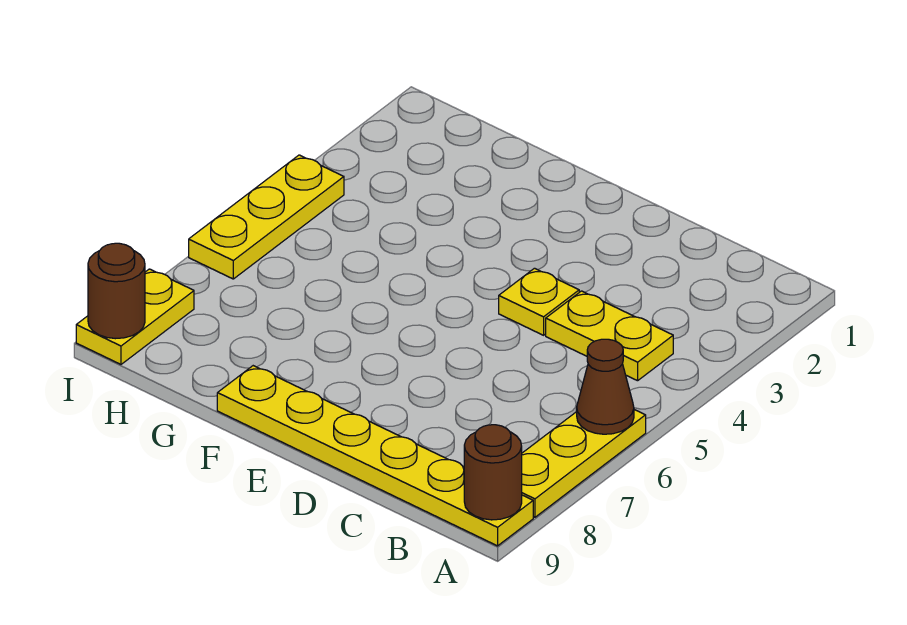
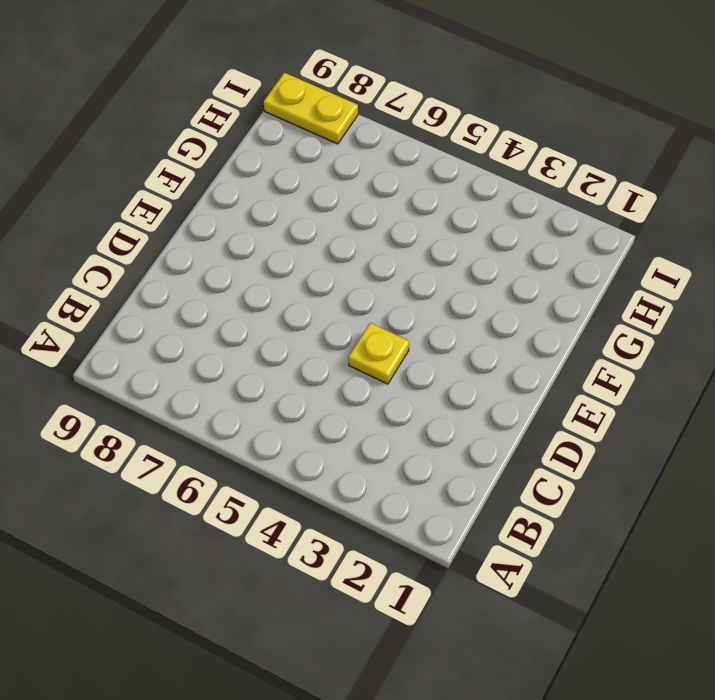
none -> yellow 1x3 plate [522,410,646,517]
none -> yellow 1x6 plate [217,366,533,546]

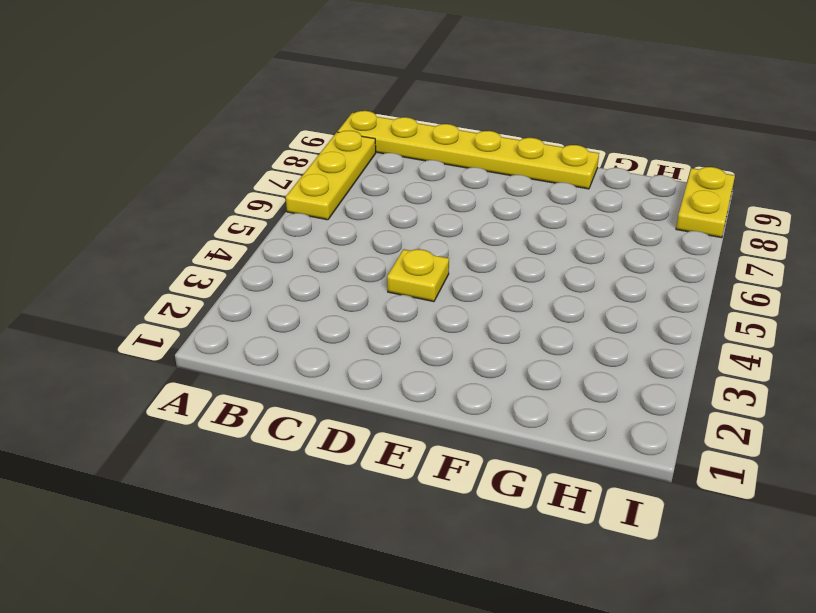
none -> yellow 1x2 plate [546,291,673,381]
none -> yellow 1x3 plate [189,155,344,279]

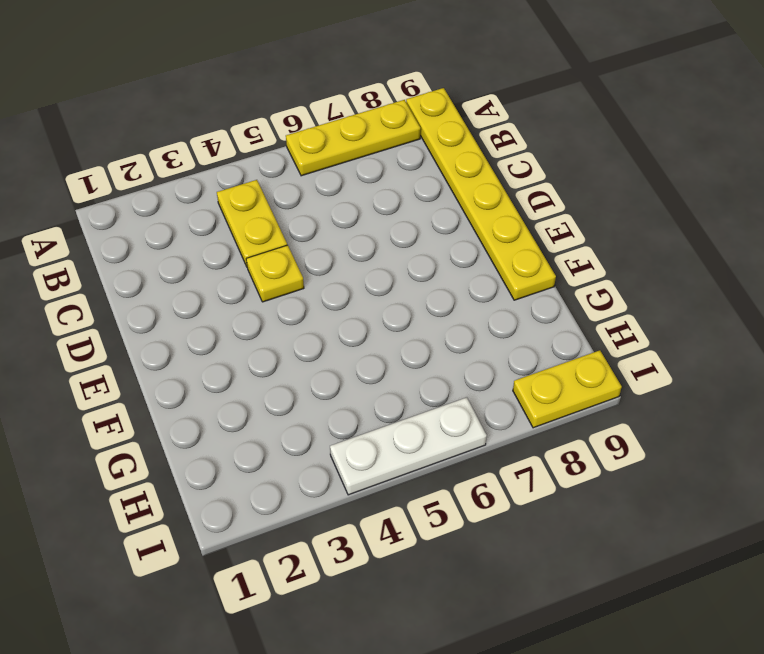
white 1x3 plate [330,398,487,495] -> yellow 1x3 plate [189,155,344,279]
none -> brown 1x1 cone [576,339,634,434]
none -> brown 1x1 round brick [464,425,522,520]

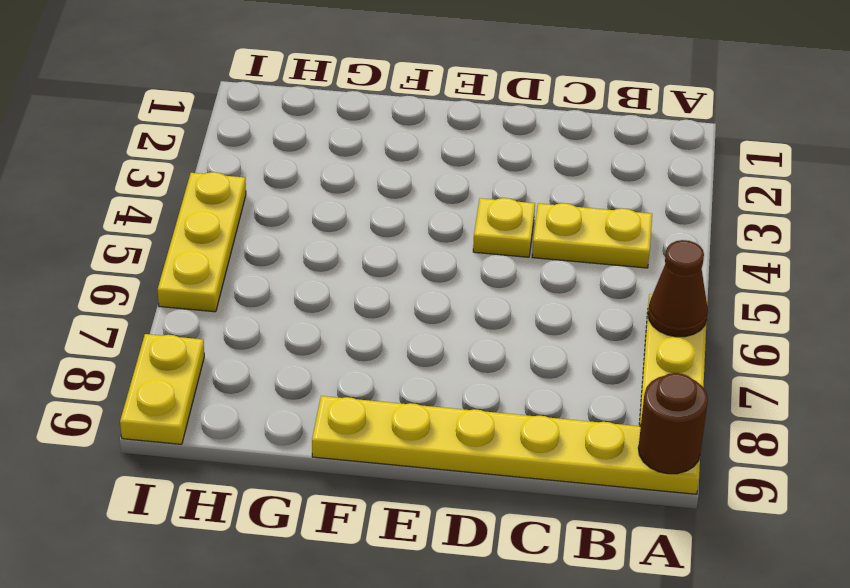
none -> brown 1x1 round brick [88,243,145,339]

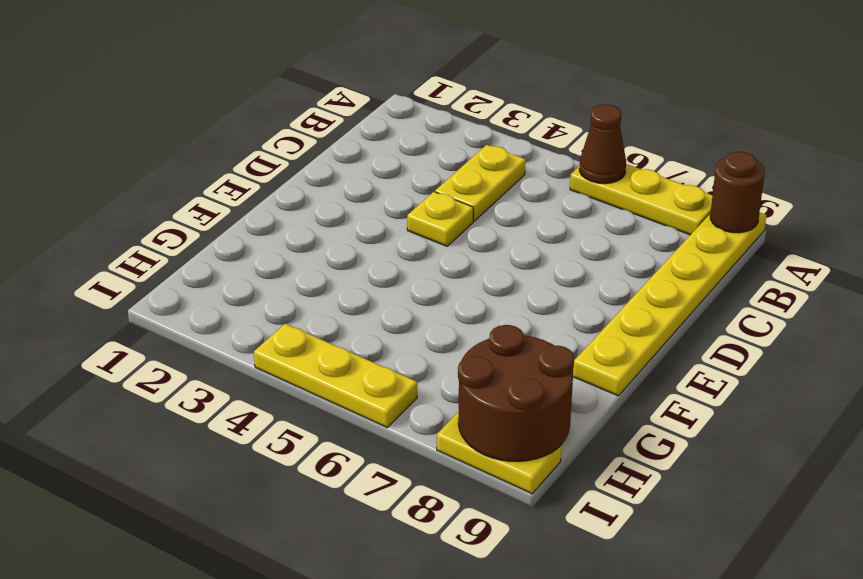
brown 2x2 round brick [458,325,574,462] -> brown 1x1 round brick [88,243,145,339]

